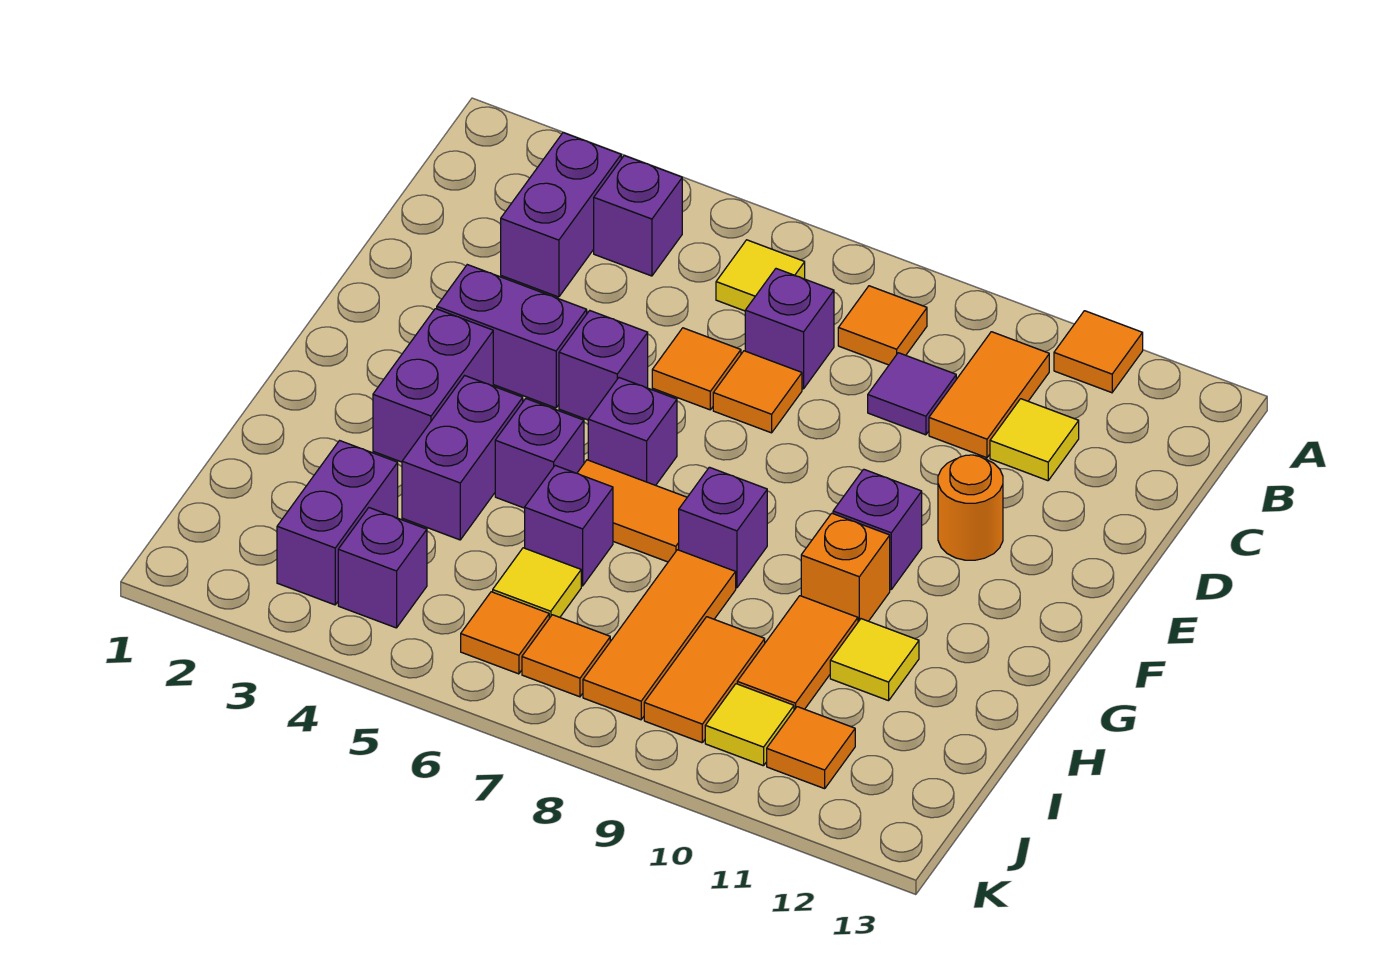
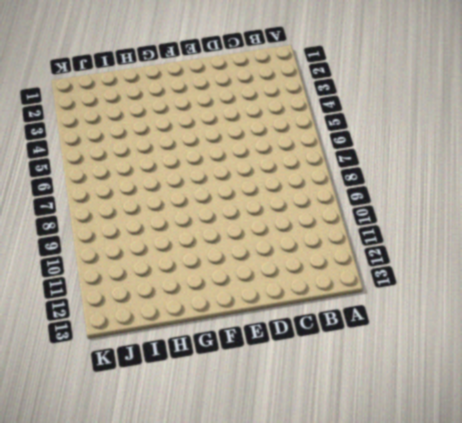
none -> orange 1x1 tile [1054,311,1143,393]
none -> purple 1x2 brick [501,133,621,297]
none -> purple 1x1 brick [594,155,682,276]
none -> yellow 1x1 tile [716,240,805,311]

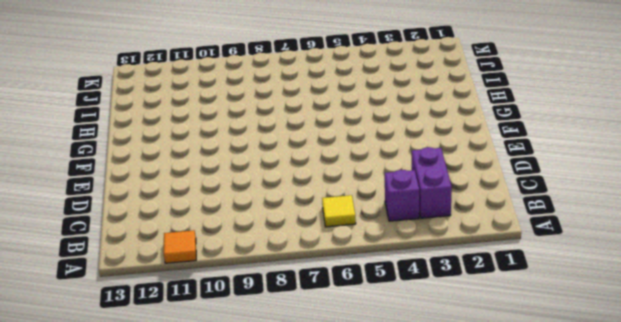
none -> orange 1x1 tile [838,286,927,365]
none -> orange 1x2 tile [929,332,1049,458]
none -> purple 1x1 brick [745,269,834,389]
none -> purple 1x1 tile [868,353,956,435]

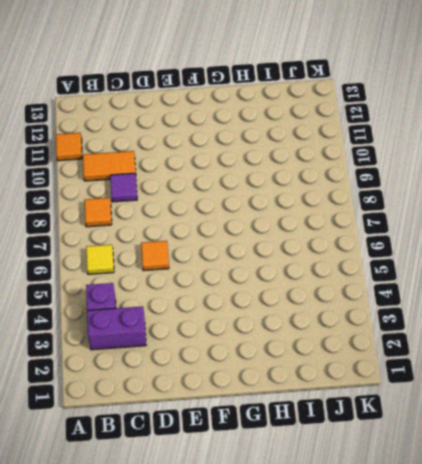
none -> purple 1x1 brick [745,269,834,389]
none -> yellow 1x1 tile [990,399,1079,481]
none -> orange 1x1 tile [713,351,802,433]
none -> purple 1x2 brick [437,265,587,408]

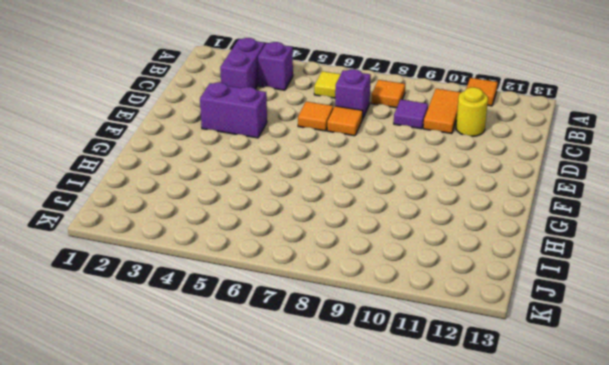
yellow 1x1 round brick [456,87,488,136] -> yellow 1x1 tile [990,399,1079,481]
none -> purple 1x1 brick [559,311,648,420]
none -> orange 1x1 round brick [938,455,1003,560]
none -> purple 1x2 brick [373,309,493,462]
none -> purple 1x1 brick [588,378,677,485]

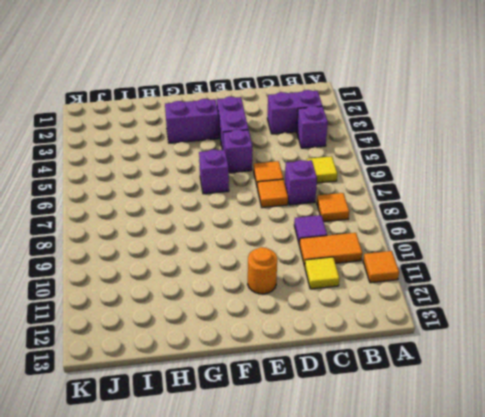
none -> purple 1x1 brick [833,469,922,590]
none -> purple 1x2 brick [402,376,523,540]
none -> purple 1x1 brick [495,399,584,508]
none -> orange 1x2 tile [577,460,687,562]

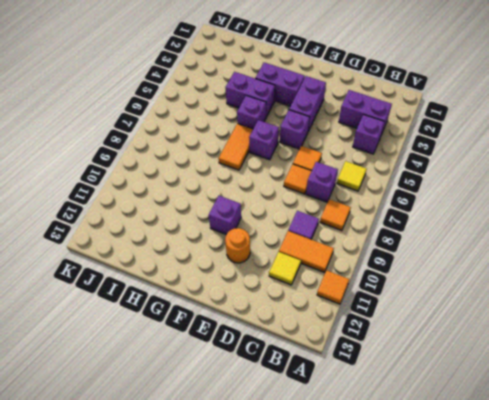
none -> purple 1x1 brick [679,467,767,588]
none -> orange 1x1 brick [801,513,890,622]
none -> purple 1x1 brick [525,466,613,586]
none -> orange 1x3 tile [583,550,736,720]

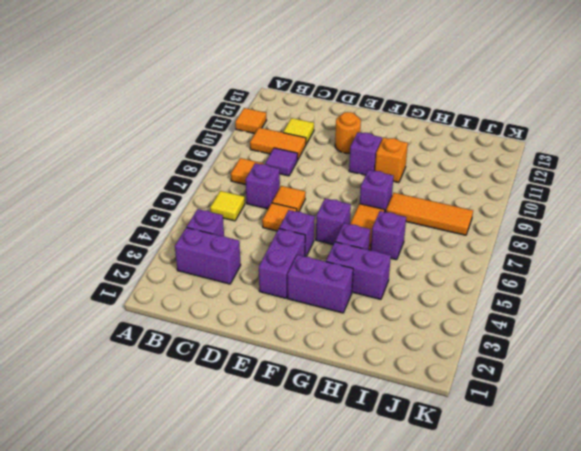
none -> orange 1x2 tile [737,596,858,710]
none -> yellow 1x1 tile [830,619,919,701]
none -> purple 1x2 brick [277,441,398,605]
none -> yellow 1x1 tile [493,548,581,618]

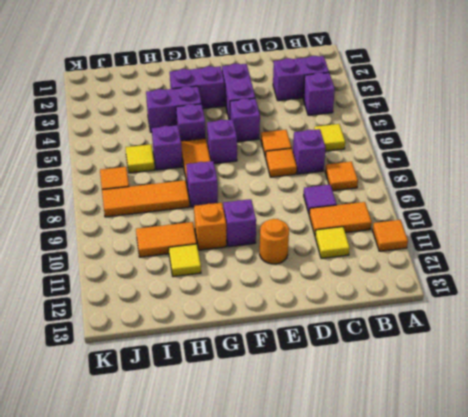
none -> purple 1x2 brick [277,441,398,605]
none -> orange 1x2 tile [644,617,765,743]
none -> purple 1x1 brick [338,508,427,628]
none -> orange 1x1 tile [461,592,549,674]

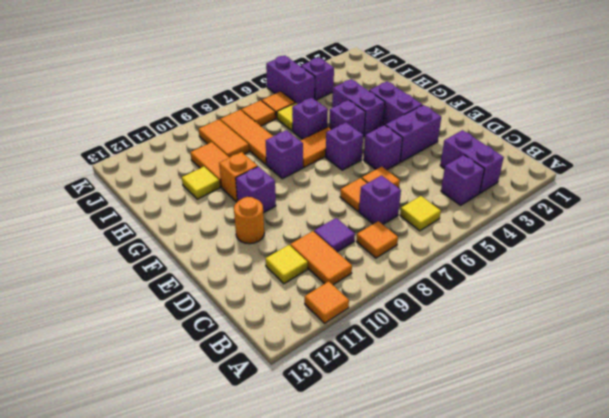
purple 1x2 brick [266,56,315,104] -> purple 1x2 brick moved to [277,441,398,605]
none -> yellow 1x1 tile [705,684,794,766]
none -> orange 1x1 tile [767,707,855,789]

